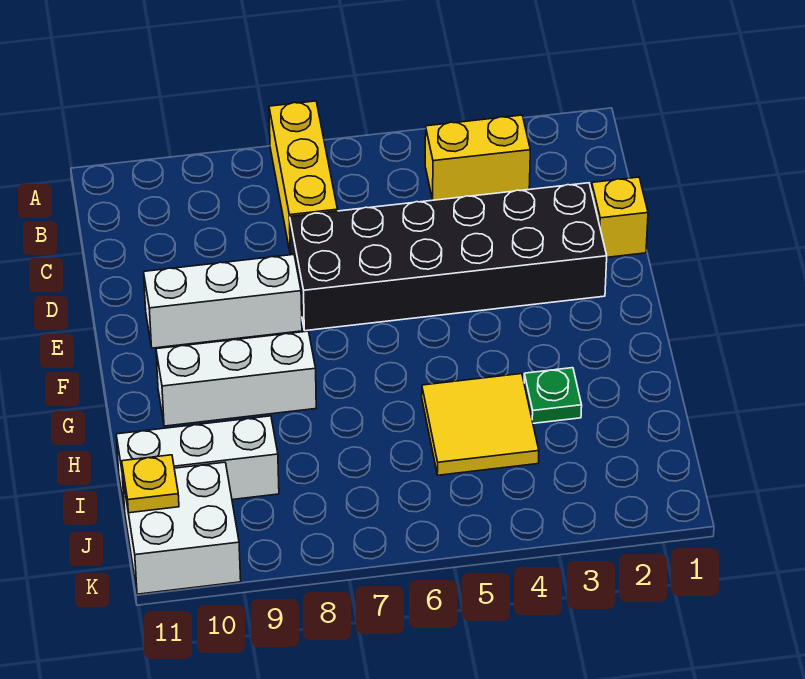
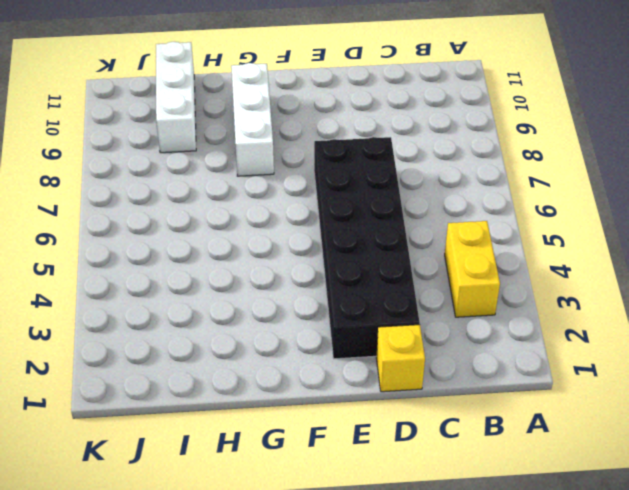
none -> yellow 1x3 brick [269,101,338,255]
none -> white 1x3 brick [144,255,302,348]

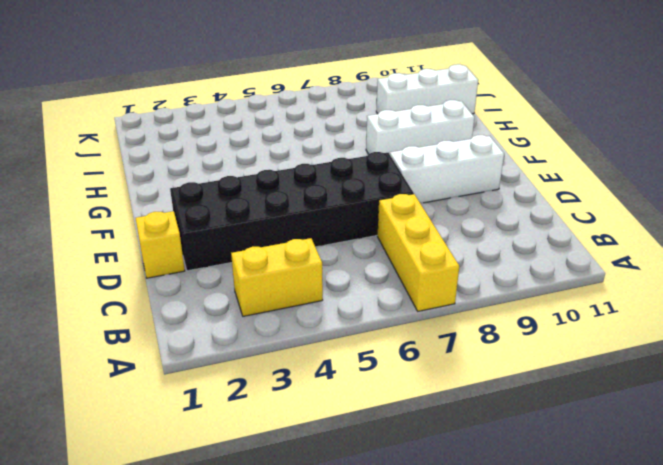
none -> green 1x1 plate [524,368,582,423]
none -> yellow 2x2 tile [422,374,539,475]

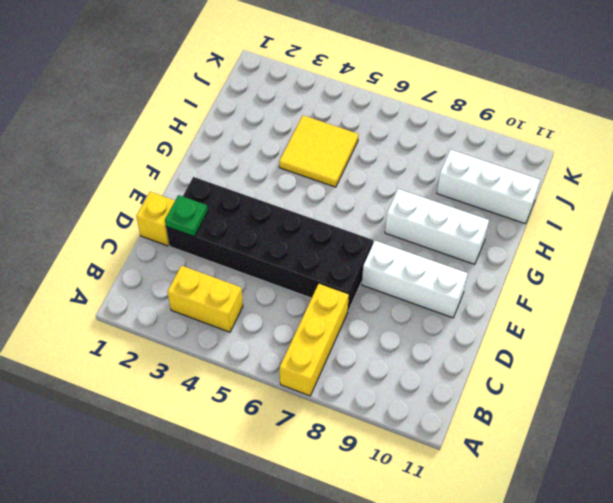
green 1x1 plate [165,195,208,237] -> green 1x1 plate moved to [524,368,582,423]
none -> white 2x2 brick [123,462,241,594]
none -> yellow 1x1 plate [122,455,179,513]

